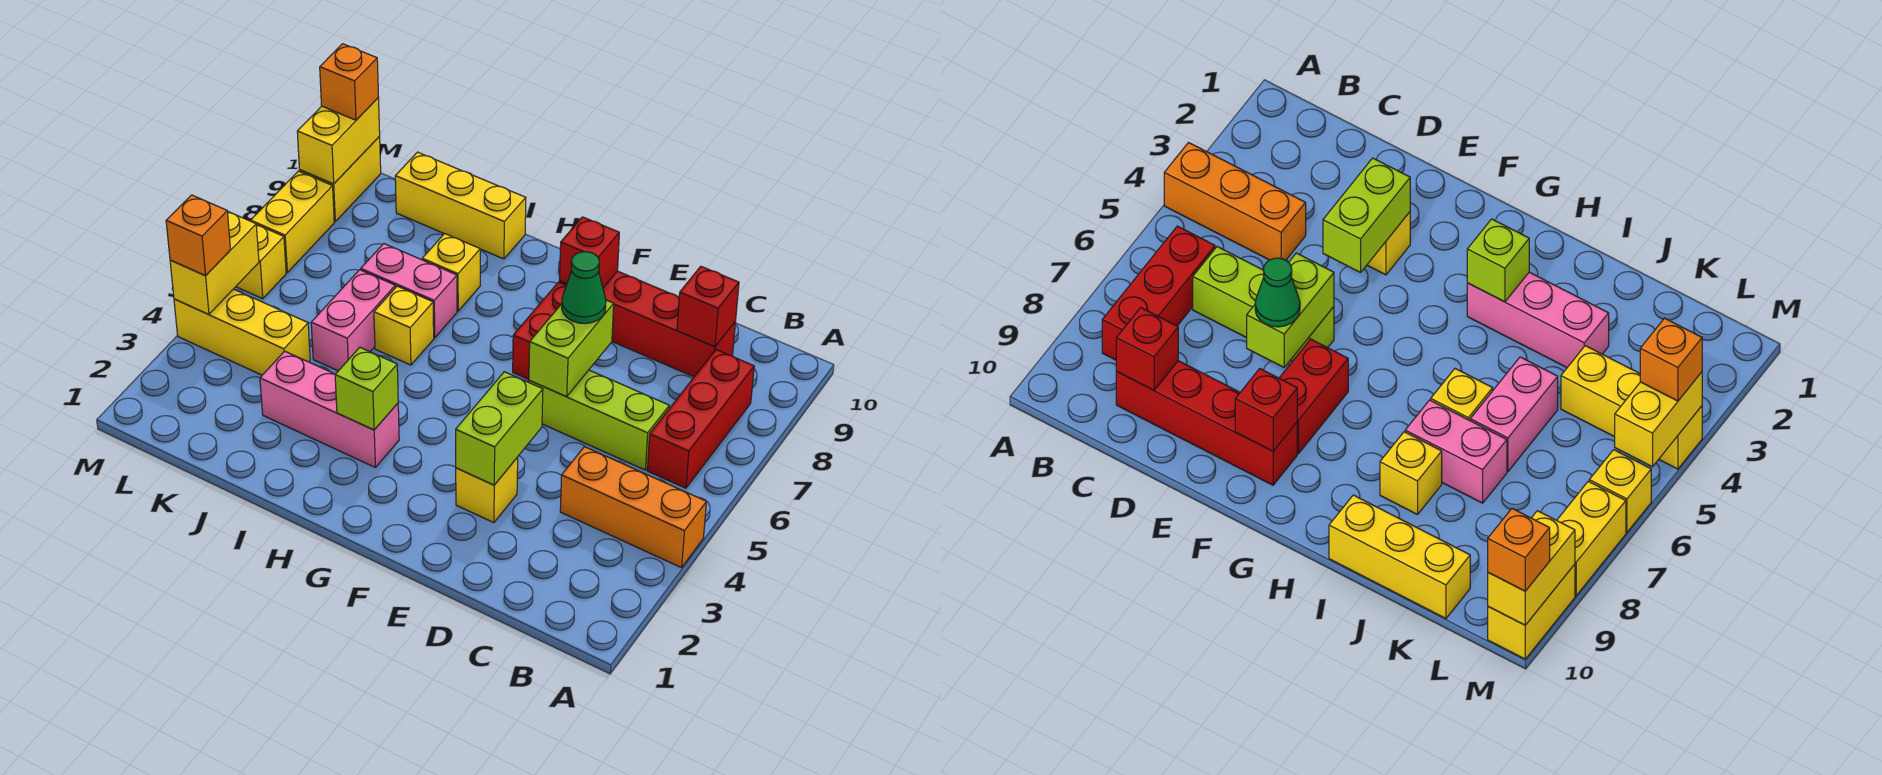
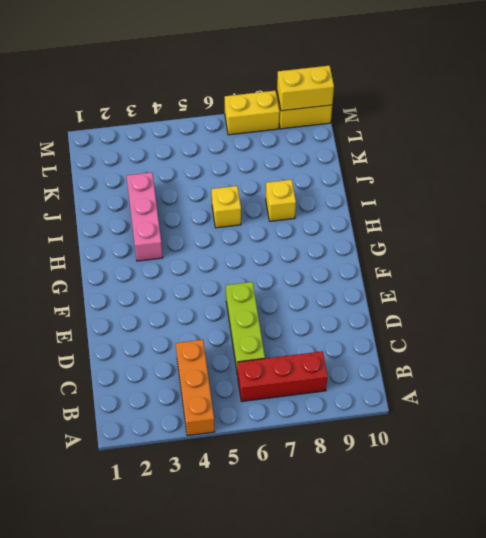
none -> red 1x4 brick [559,271,736,377]
none -> yellow 1x1 brick [456,457,518,523]
none -> red 1x2 brick [513,282,566,380]

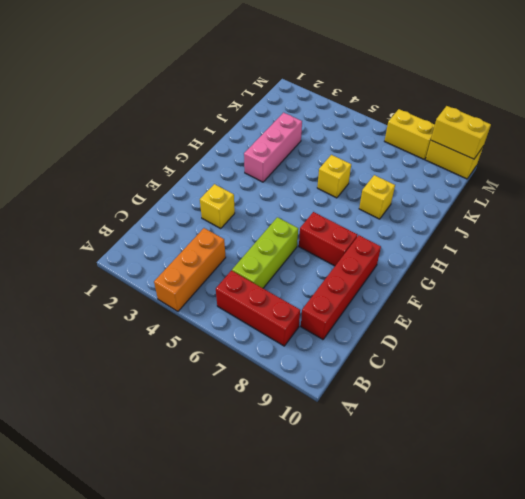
none -> pink 1x2 brick [361,244,457,338]
none -> yellow 1x3 brick [395,152,526,259]
none -> pink 1x2 brick [311,270,395,371]

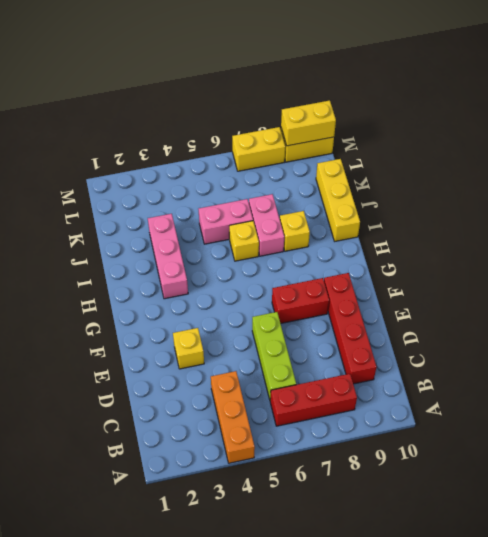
none -> yellow 1x3 brick [174,289,310,375]
none -> yellow 1x1 brick [236,225,286,299]
none -> red 1x1 brick [677,267,739,347]

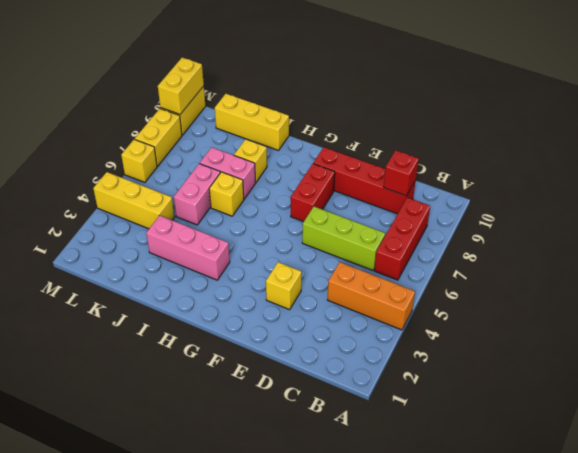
none -> lime 1x2 brick [456,372,543,485]
none -> lime 1x2 brick [529,300,614,396]
none -> red 1x1 brick [560,217,619,288]

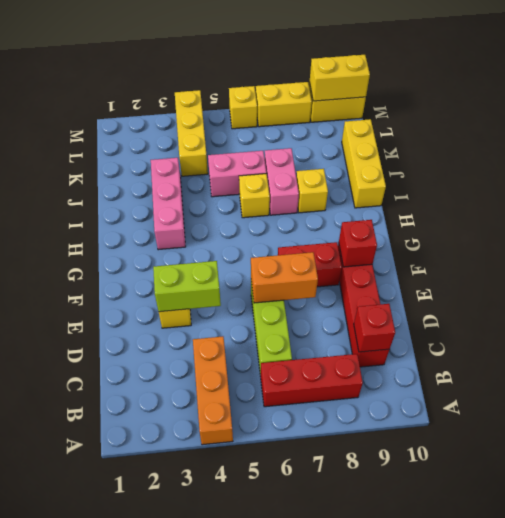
orange 1x2 brick [251,252,318,303] -> lime 1x2 brick [529,300,614,396]
none -> lime 1x1 brick [335,347,398,430]
none -> yellow 1x2 brick [170,211,259,315]
none -> green 1x1 cone [562,252,606,324]

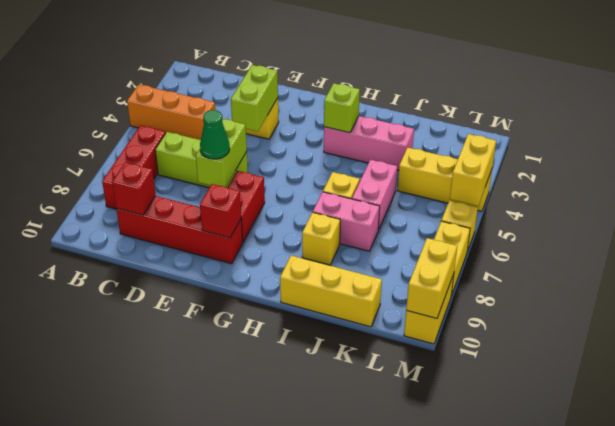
none -> orange 1x1 brick [166,195,230,276]
none -> orange 1x1 brick [320,44,378,120]

